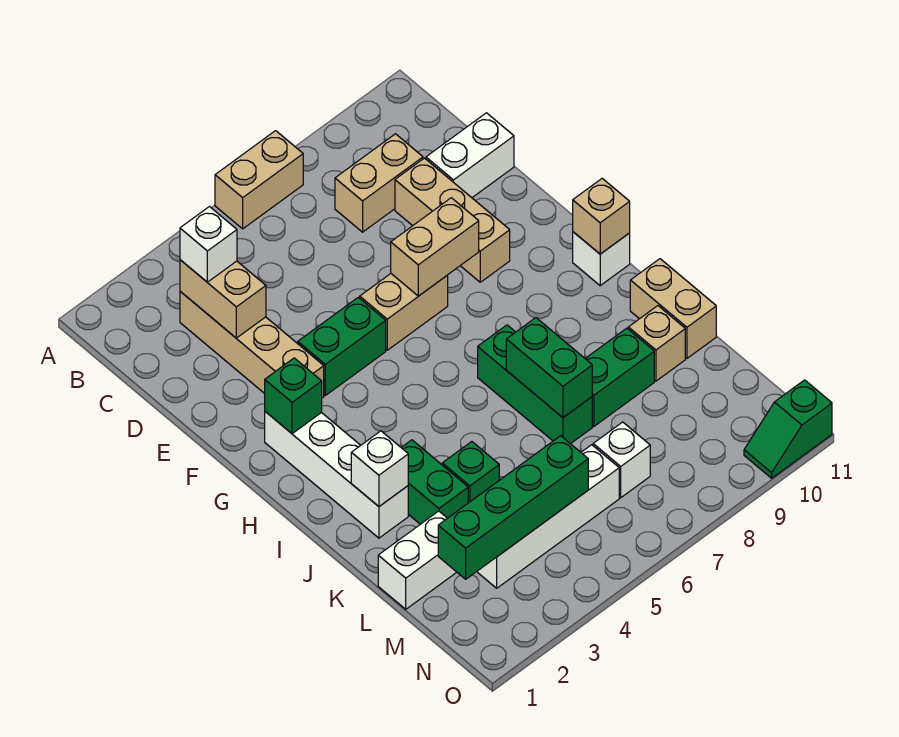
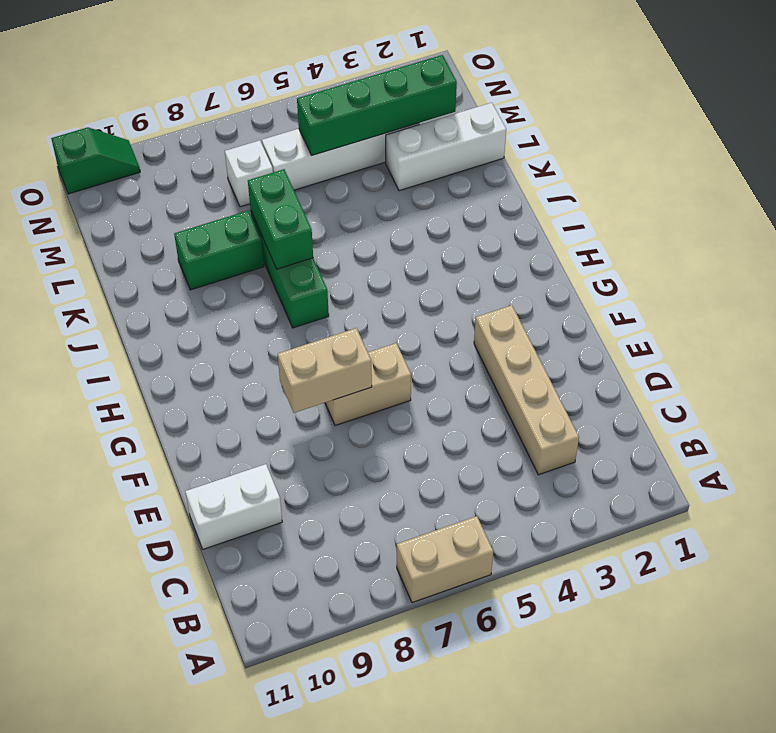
white 1x3 brick [386,103,506,191] -> white 1x2 brick [378,511,457,609]
none -> tan 1x2 brick [335,134,423,232]
none -> tan 1x3 brick [395,158,510,282]
none -> green 1x2 brick [298,297,386,395]

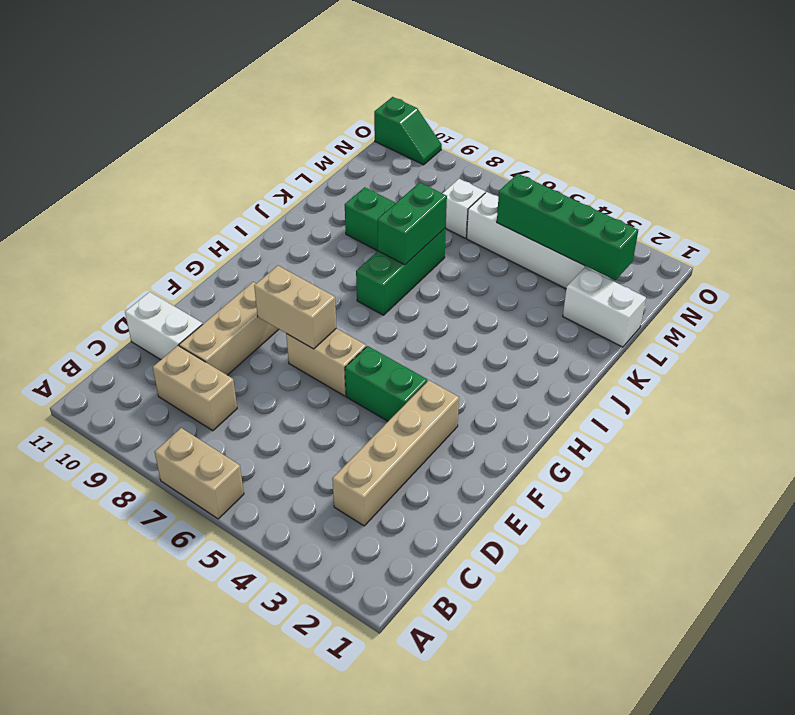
none -> white 1x4 brick [265,412,408,538]
none -> white 1x1 brick [573,232,630,286]
none -> green 1x2 brick [401,440,468,524]

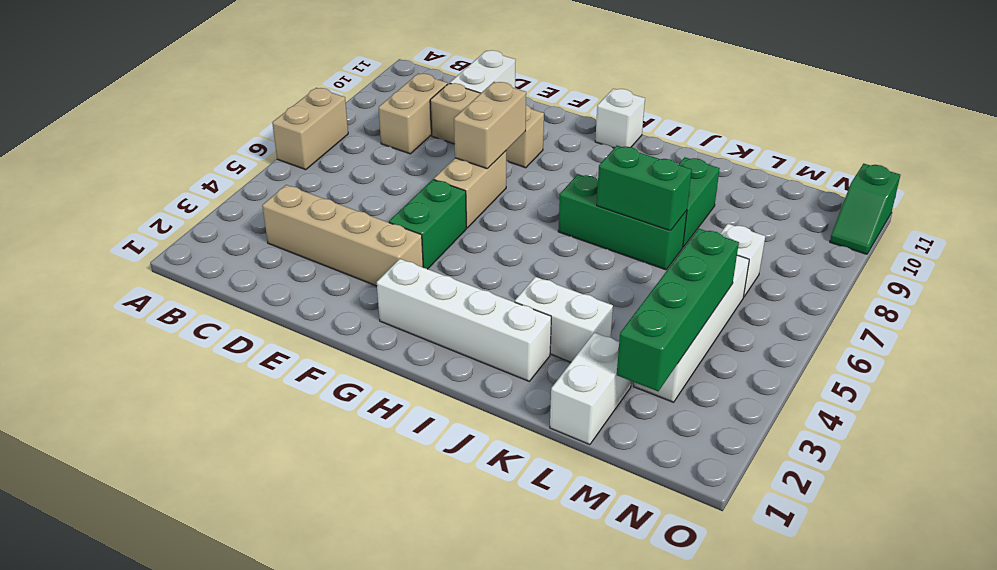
white 1x2 brick [515,277,613,362] -> green 1x2 brick [401,440,468,524]
none -> tan 1x2 brick [630,259,716,358]
none -> green 1x1 brick [442,442,499,503]
none -> tan 1x1 brick [628,306,685,381]

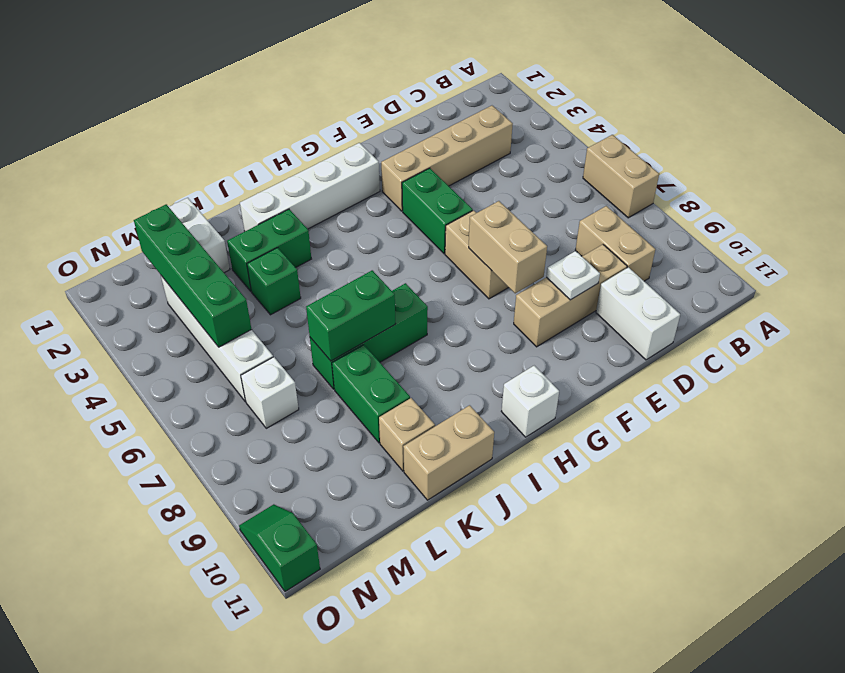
white 1x1 plate [546,251,600,300] -> none
none -> tan 1x2 brick [180,260,266,338]
none -> green 1x1 brick [265,358,322,434]
none -> tan 1x1 brick [573,179,630,254]

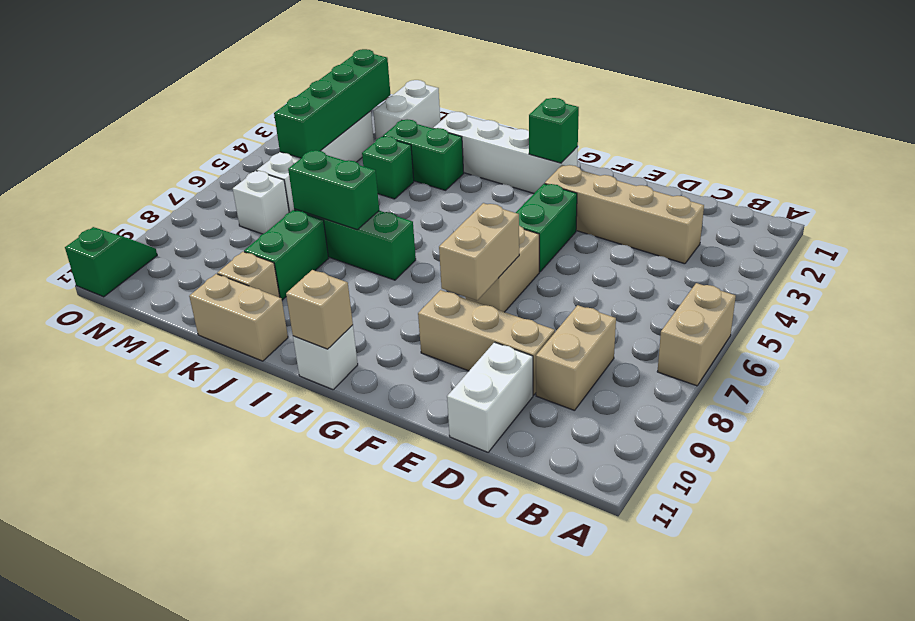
none -> tan 1x2 brick [180,260,266,338]
none -> white 1x1 brick [351,431,408,506]
none -> white 1x1 brick [180,207,237,282]

